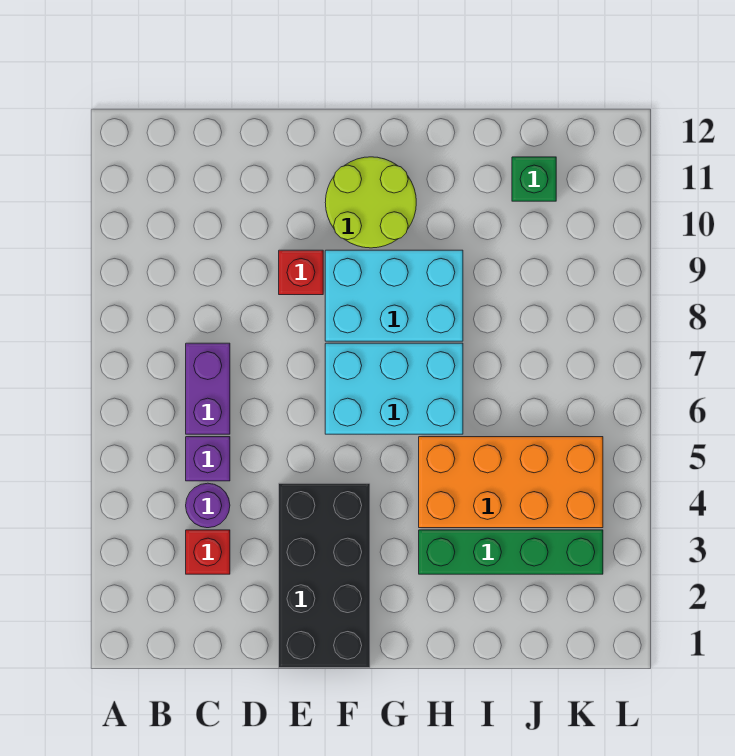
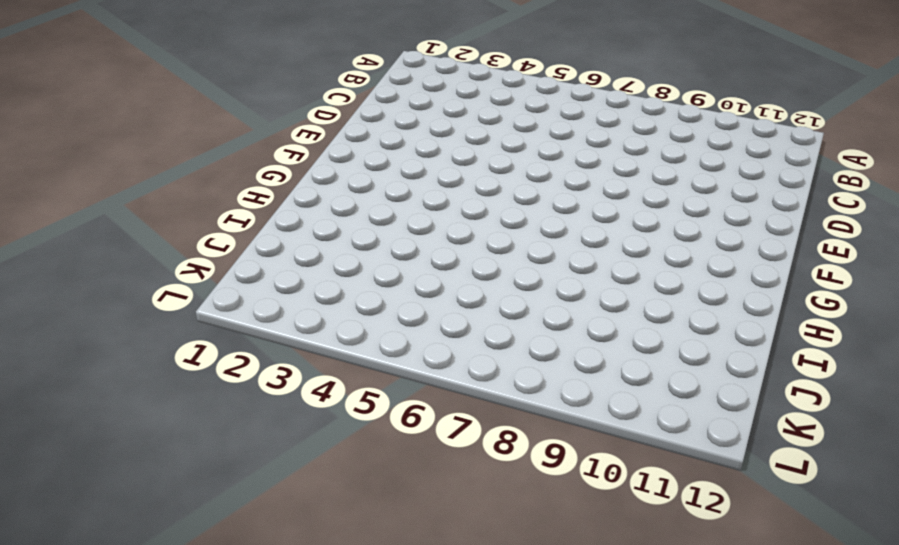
none -> red 1x1 brick [186,530,230,574]
none -> purple 1x1 round brick [186,483,230,528]
none -> purple 1x1 brick [186,437,230,481]

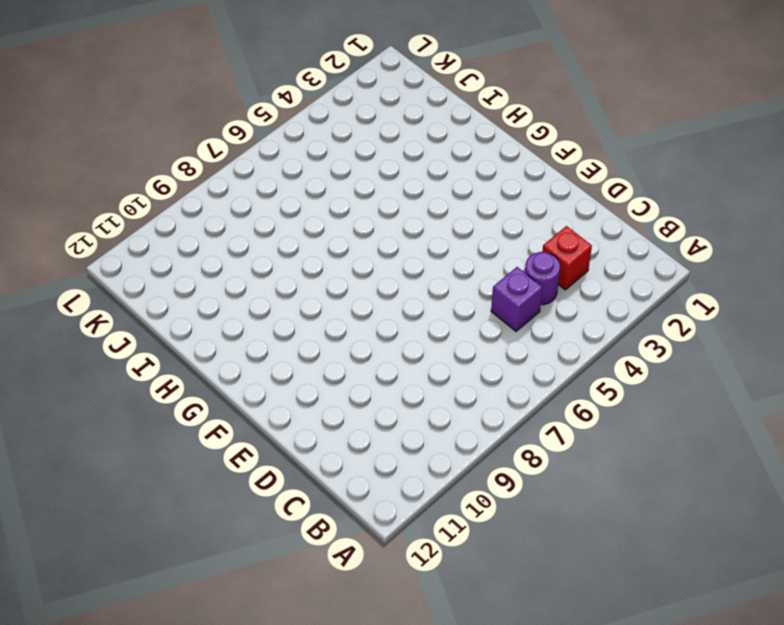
none -> purple 1x2 brick [186,343,230,434]
none -> black 2x4 brick [279,483,370,668]
none -> red 1x1 brick [279,250,323,295]

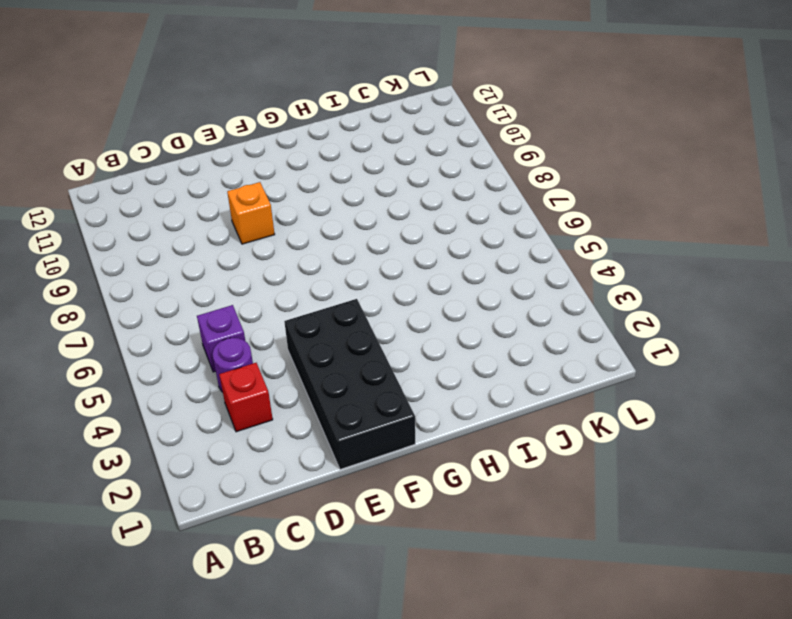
orange 1x1 brick [227,182,275,244] -> red 1x1 brick [279,250,323,295]
none -> purple 1x2 brick [186,343,230,434]
none -> cyan 2x3 brick [325,343,463,434]
none -> cyan 2x3 brick [325,250,463,341]

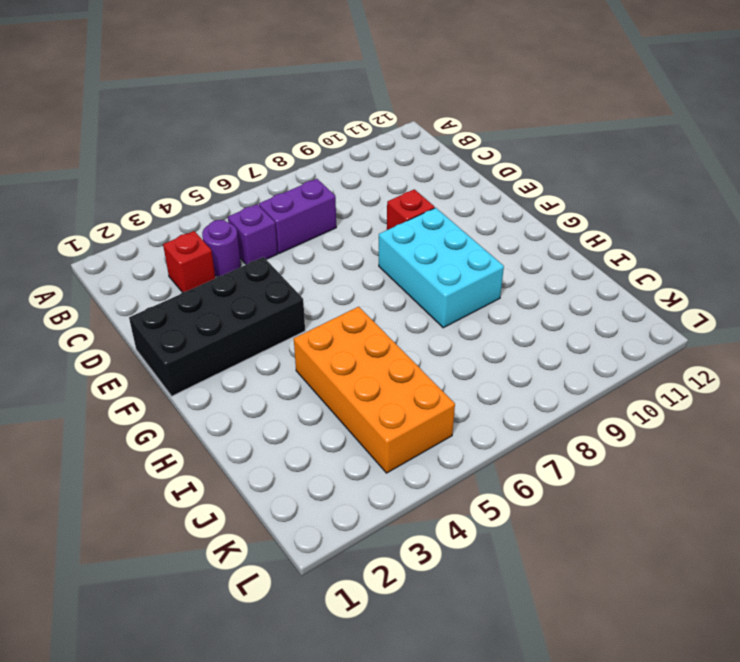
none -> cyan 2x3 brick [325,343,463,434]
none -> lime 2x2 round brick [325,157,416,248]
none -> green 1x4 brick [419,530,603,574]

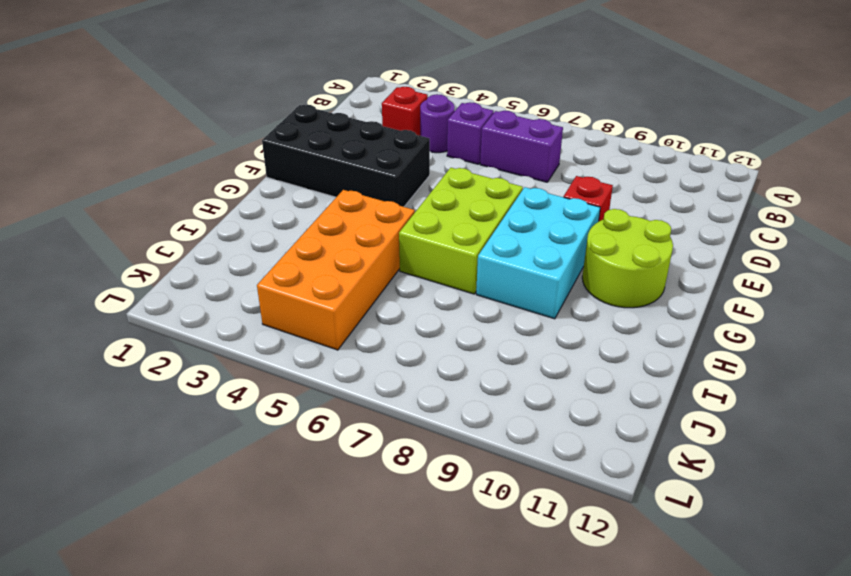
lime 2x3 brick [399,168,523,294] -> cyan 2x3 brick [325,343,463,434]
none -> green 1x4 brick [419,530,603,574]
none -> green 1x1 brick [512,157,556,201]

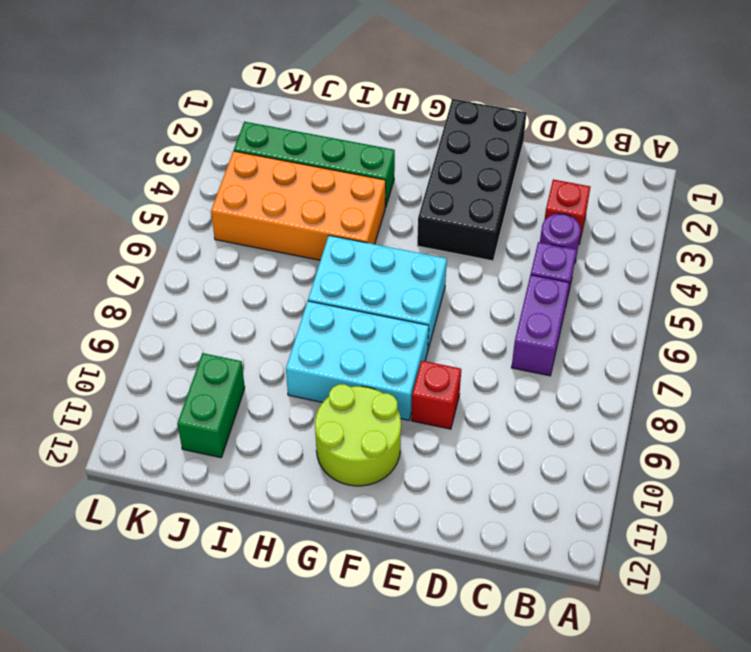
green 1x2 brick [177,353,245,458] -> green 1x1 brick [512,157,556,201]

